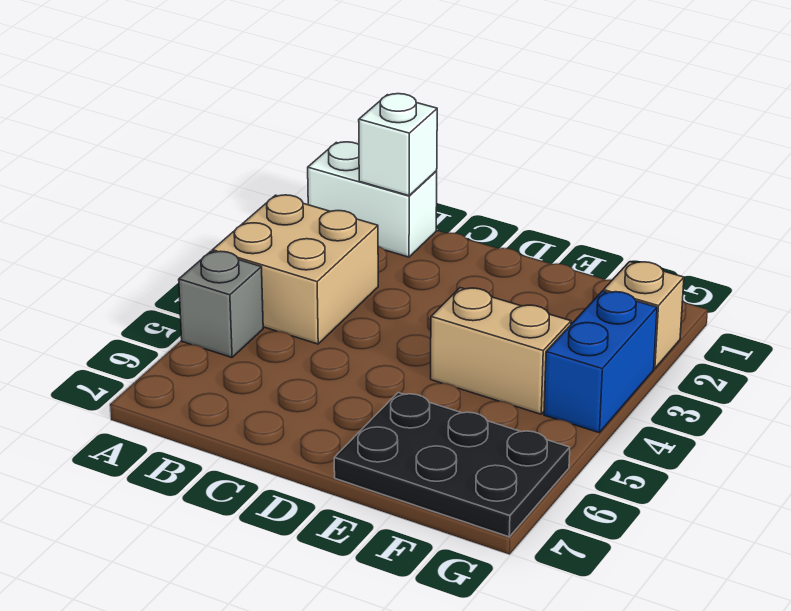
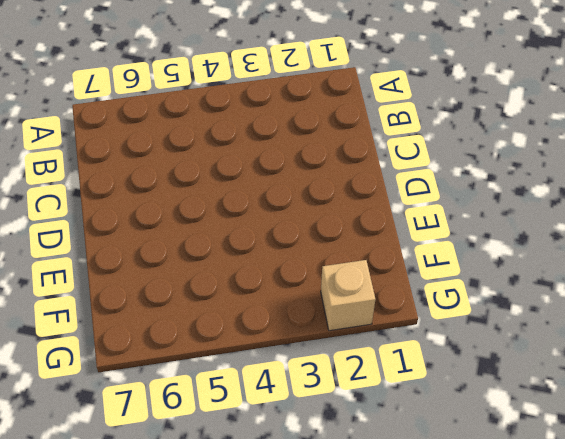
none -> white 1x2 brick [308,142,437,257]
none -> tan 2x2 brick [212,195,378,344]

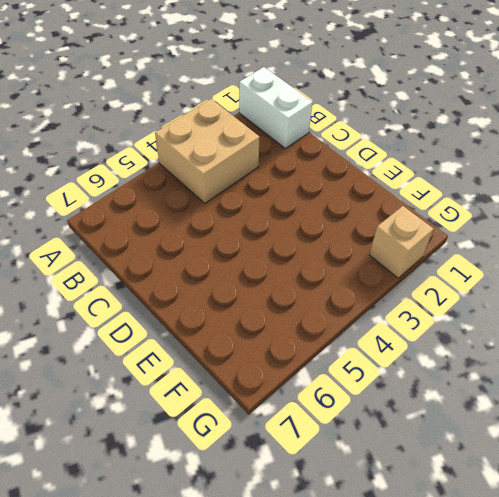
none -> grey 1x1 brick [179,251,263,357]
none -> tan 1x2 brick [431,288,571,414]

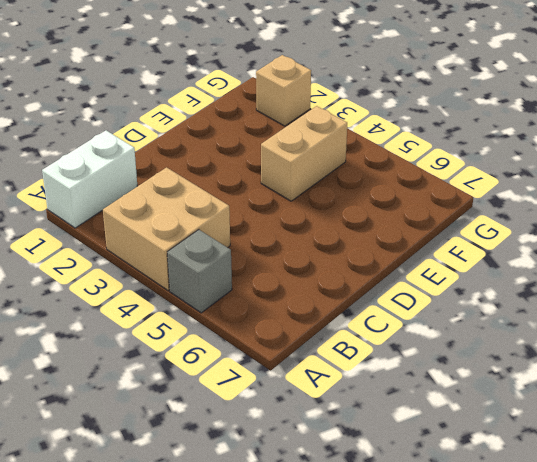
none -> black 2x3 plate [334,393,570,537]
none -> blue 1x2 brick [544,291,657,433]

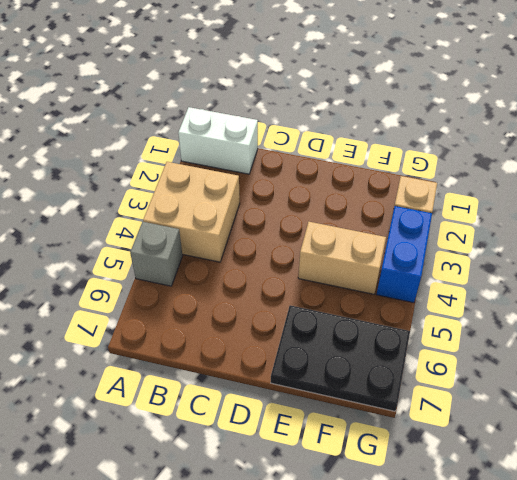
none -> white 1x1 brick [359,94,437,196]

